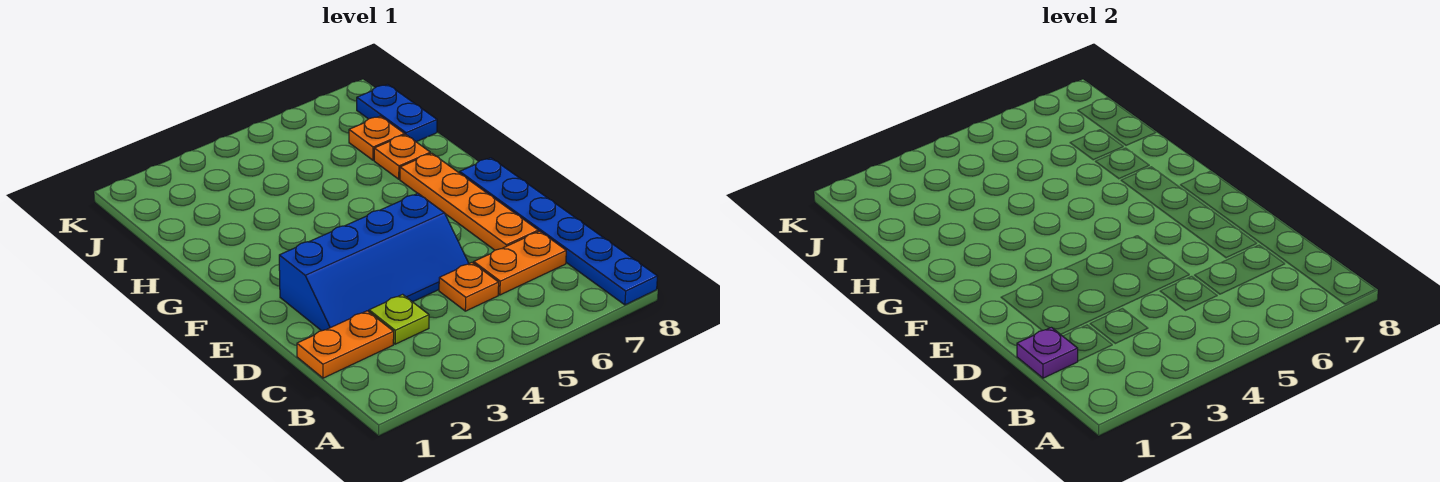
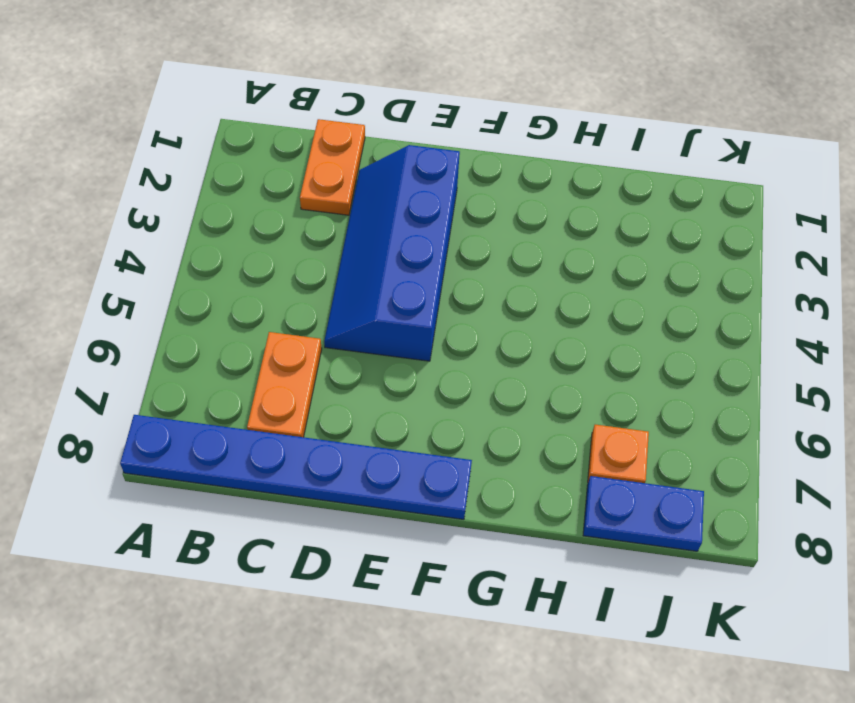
none -> lime 1x1 plate [369,294,429,344]
none -> orange 1x1 plate [439,263,499,311]

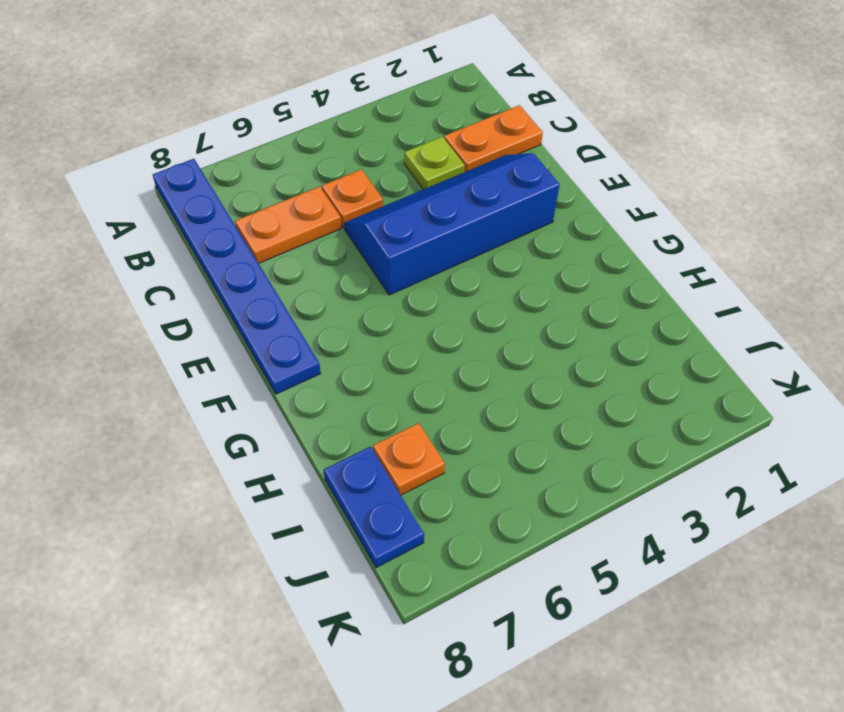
none -> orange 1x4 plate [400,153,538,250]
none -> orange 1x1 plate [374,135,430,179]

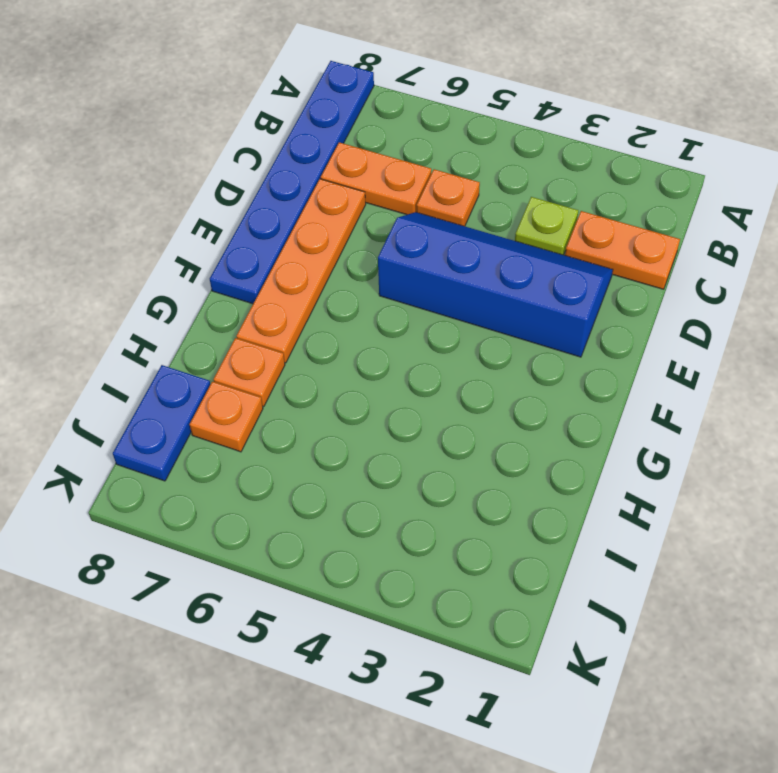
none -> purple 1x1 plate [1017,327,1078,378]

